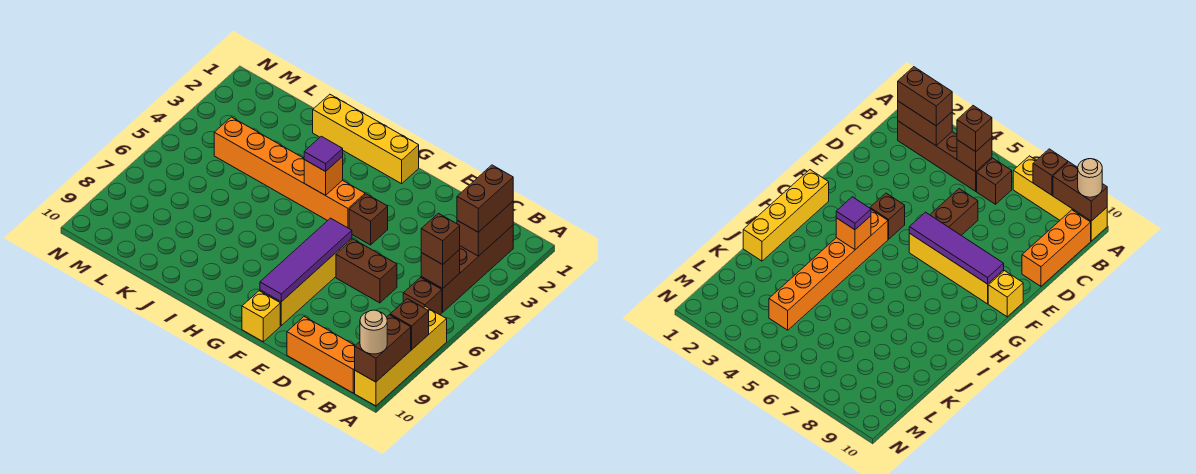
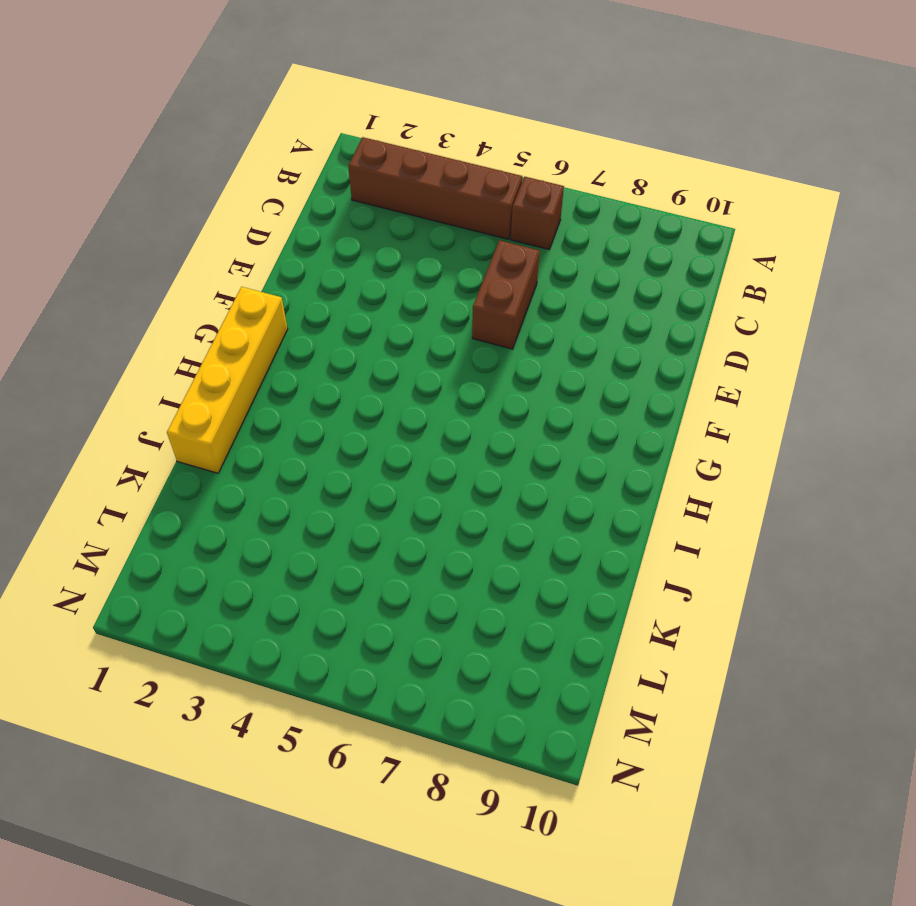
none -> yellow 1x4 brick [355,307,447,406]
none -> orange 1x3 brick [287,317,355,393]
none -> brown 1x1 brick [349,194,388,245]

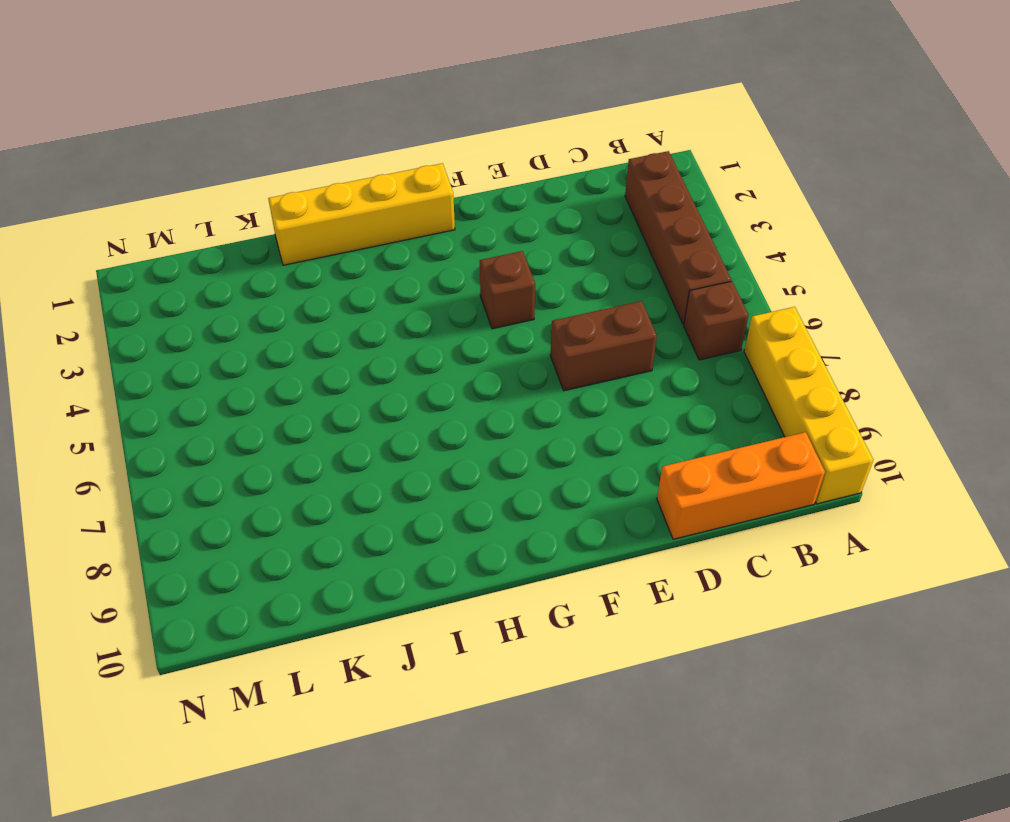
none -> yellow 1x4 brick [260,238,352,325]
none -> yellow 1x1 brick [242,291,280,342]
none -> orange 1x6 brick [214,117,365,228]

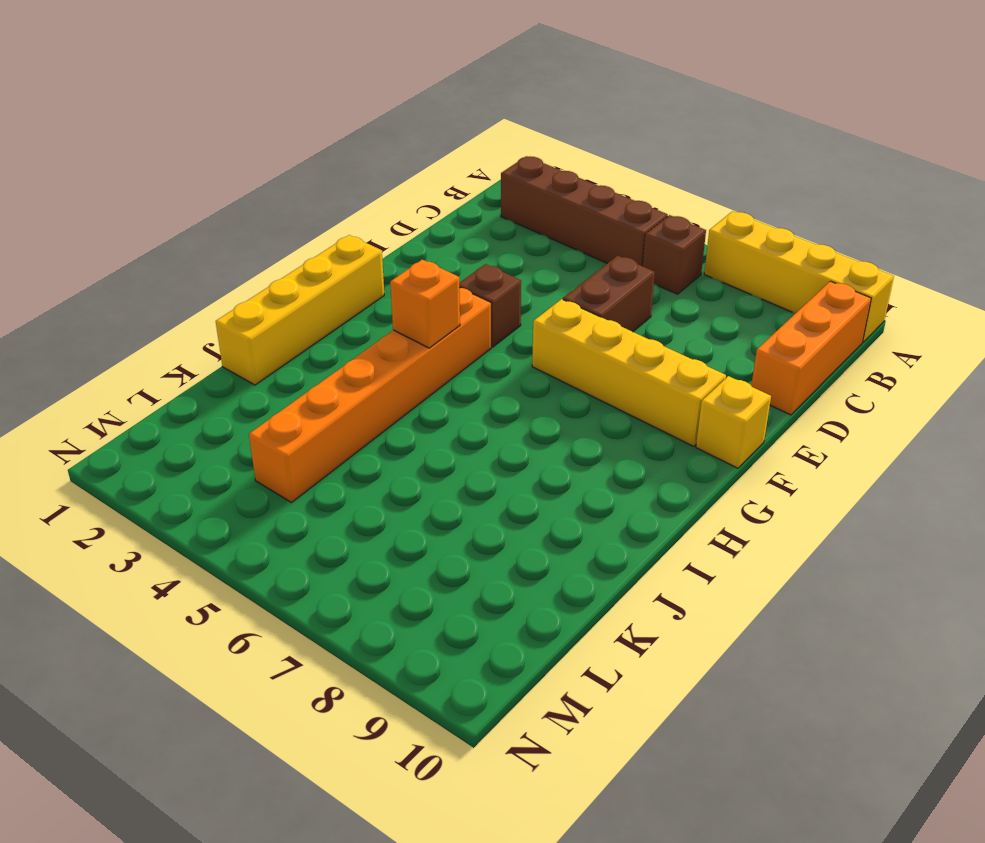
none -> brown 1x1 brick [390,299,429,350]
none -> brown 1x2 brick [355,315,411,382]
none -> brown 1x2 brick [457,202,513,256]

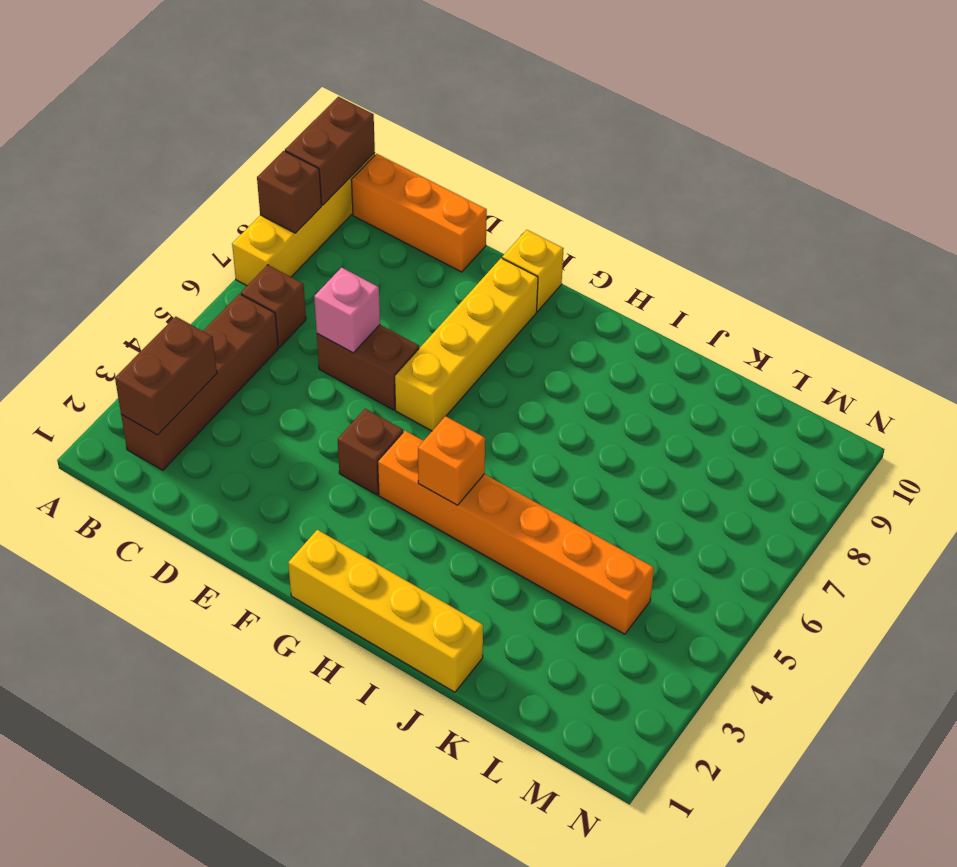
pink 1x1 brick [314,268,380,353] -> none
none -> brown 1x1 brick [421,250,460,288]
none -> purple 1x4 tile [260,218,352,302]
none -> tan 1x1 round brick [360,310,387,354]

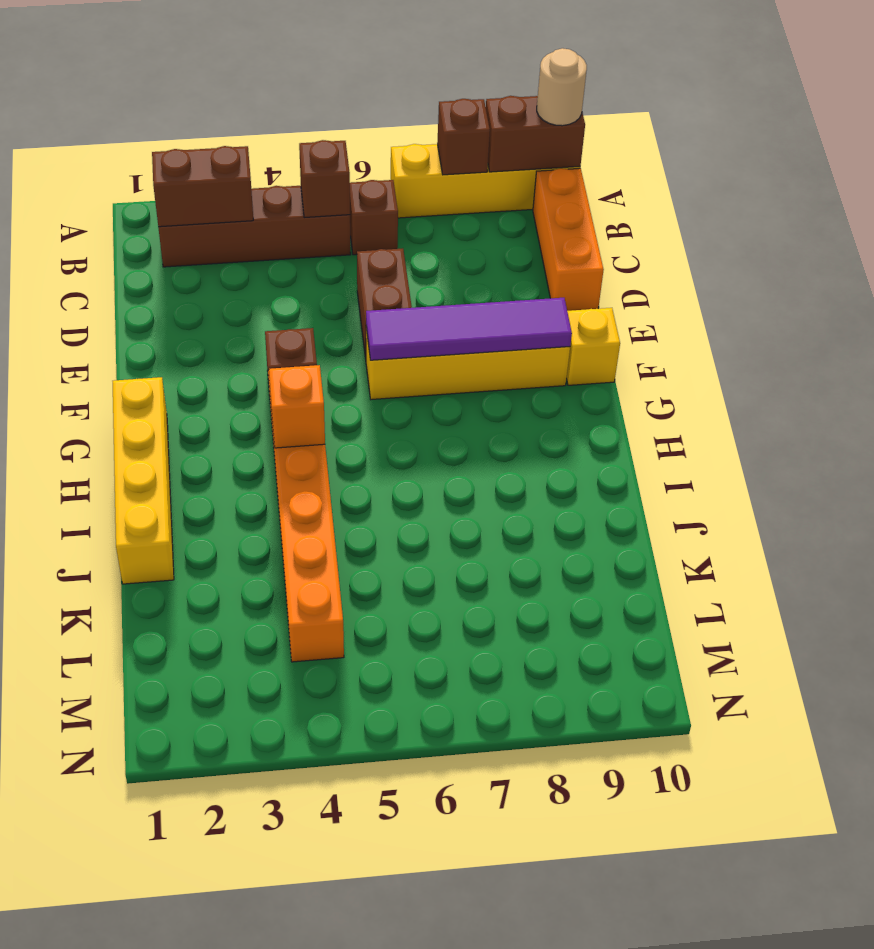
none -> brown 1x2 brick [457,165,513,232]
none -> brown 1x1 brick [421,213,460,264]
none -> purple 1x1 tile [304,136,343,171]

